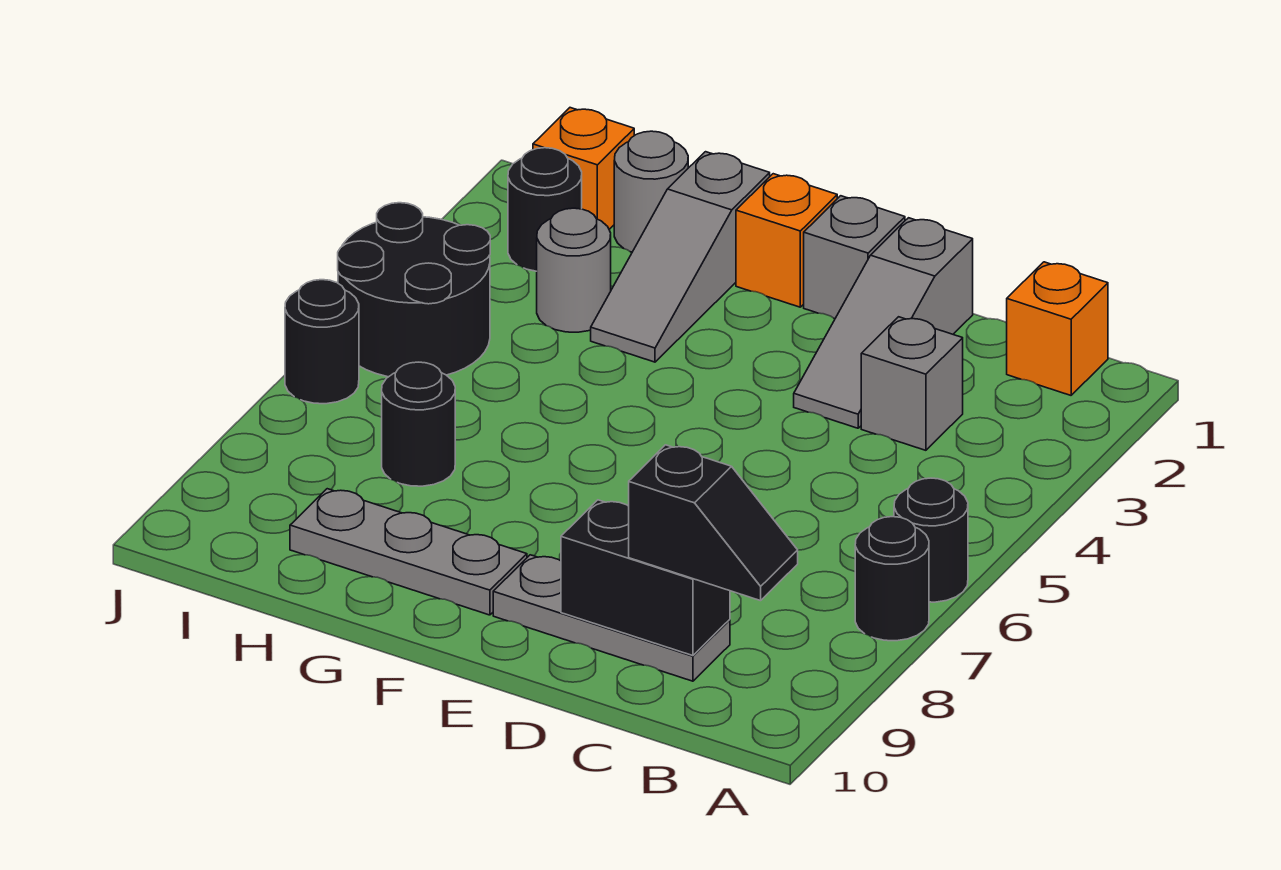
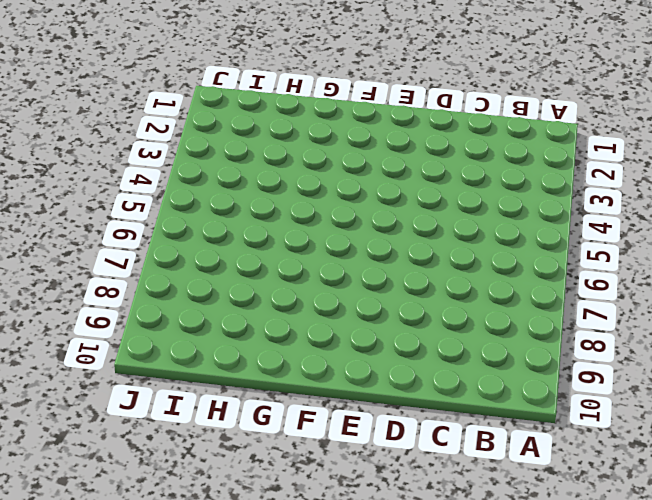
none -> black 1x1 round brick [894,478,968,602]
none -> black 1x1 round brick [855,517,929,641]
none -> orange 1x1 brick [1007,262,1108,395]

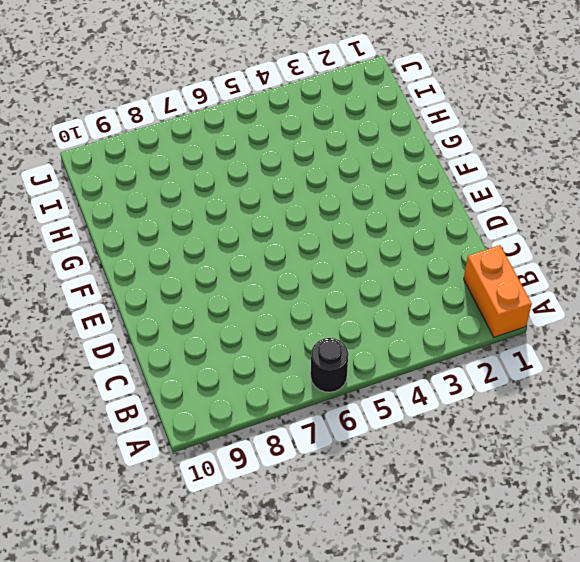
orange 1x2 brick [464,245,532,337] -> orange 1x1 brick [1007,262,1108,395]
none -> black 1x1 round brick [855,517,929,641]
none -> grey 1x1 brick [861,317,963,450]
none -> grey 1x3 plate [493,555,730,681]

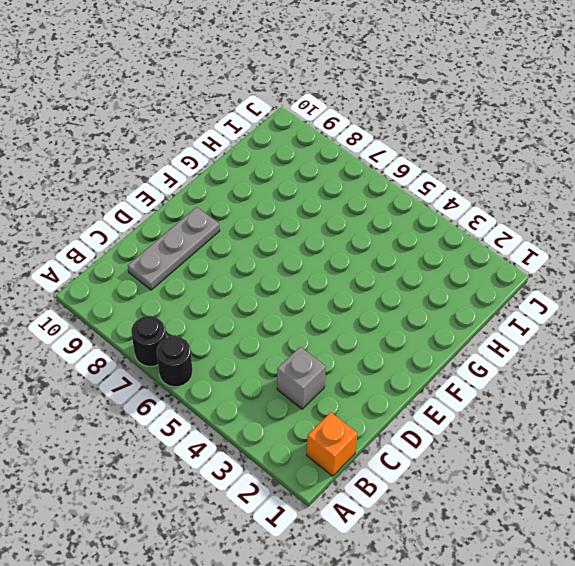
none -> grey 1x3 slope [794,218,973,428]
none -> grey 1x1 brick [804,196,905,319]
none -> orange 1x1 brick [736,174,837,307]

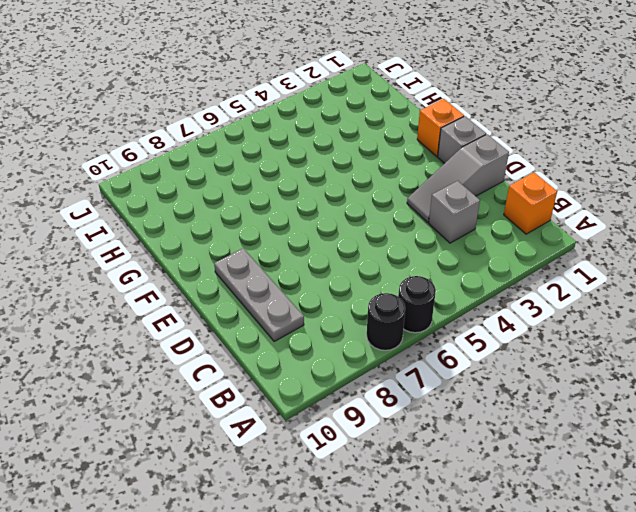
none -> grey 1x3 plate [290,489,527,615]
none -> grey 1x3 slope [591,152,770,362]
none -> grey 1x1 round brick [614,131,688,252]

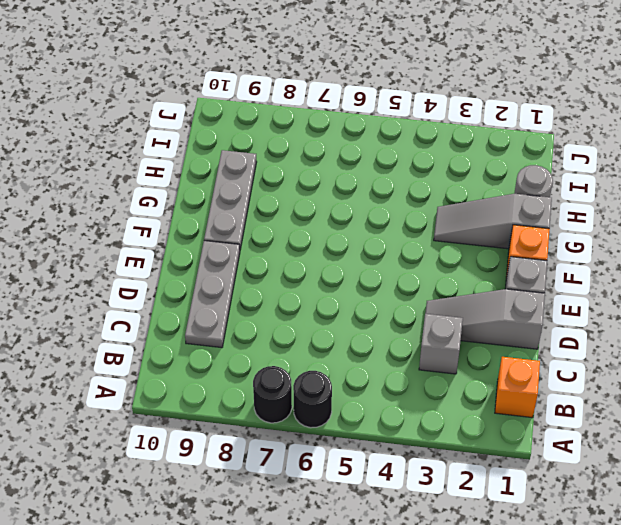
none -> grey 1x1 round brick [537,208,611,332]
none -> black 1x1 round brick [382,362,455,486]
none -> orange 1x1 brick [533,108,634,229]

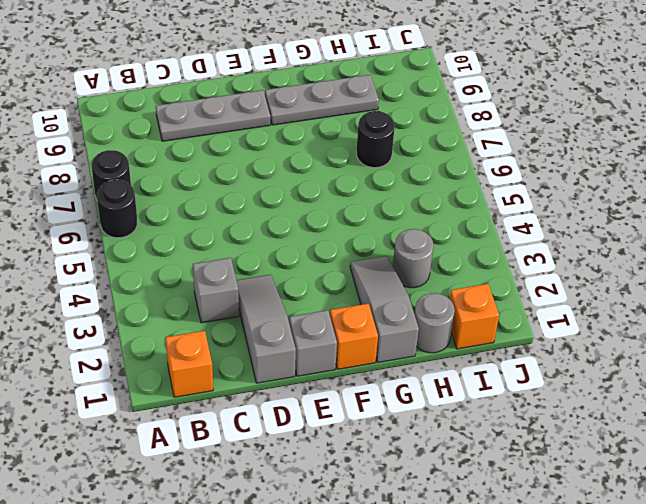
none -> black 1x1 round brick [508,148,582,271]
none -> black 2x2 round brick [338,203,490,377]
none -> black 1x1 round brick [285,280,359,404]

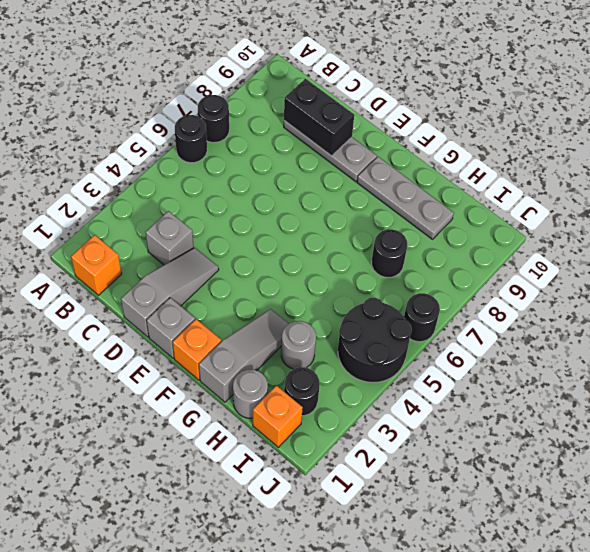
none -> black 1x2 slope [629,445,798,601]

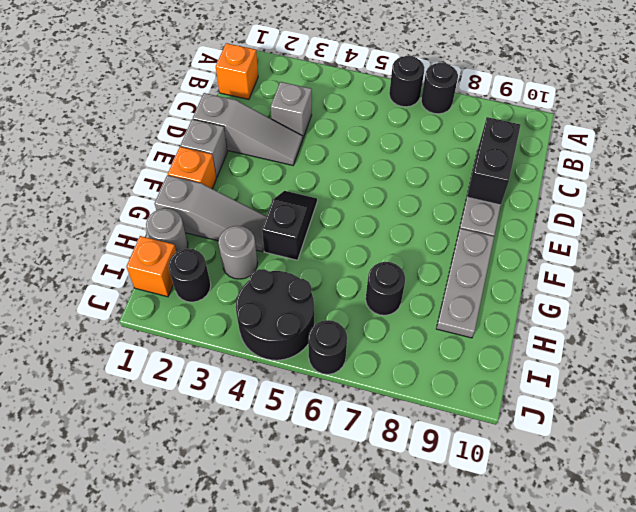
black 1x2 slope [262,191,317,260] -> black 1x2 slope moved to [629,445,798,601]

